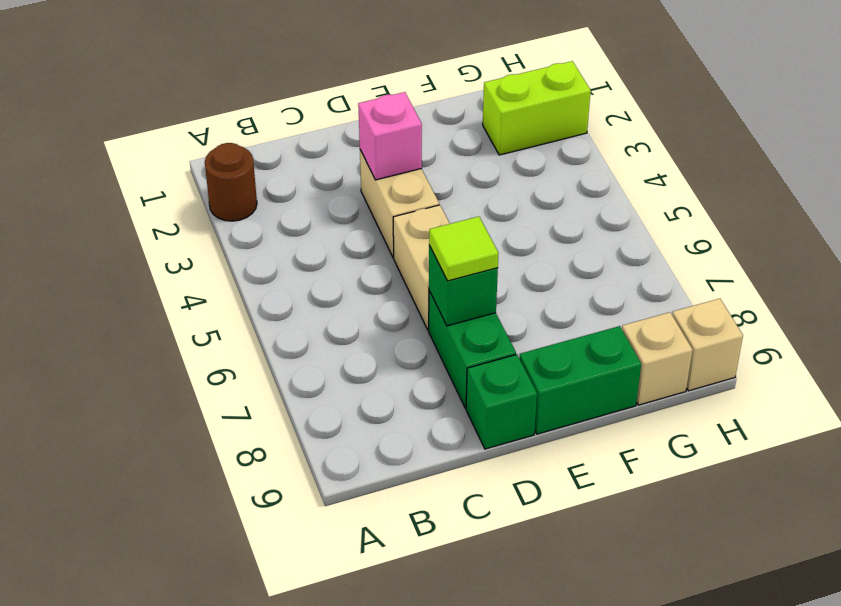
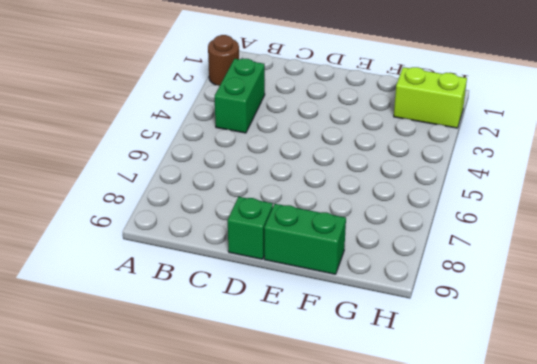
green 1x2 brick [215,59,265,133] -> green 1x2 brick moved to [429,291,516,408]
none -> tan 1x2 brick [360,150,439,258]
none -> tan 1x2 brick [393,205,450,330]
none -> tan 1x1 brick [622,312,692,405]

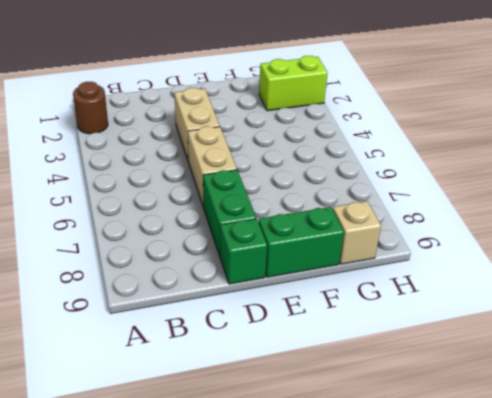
none -> tan 1x1 brick [672,299,743,391]
none -> pink 1x1 brick [358,92,422,180]
none -> green 1x1 brick [429,245,498,326]

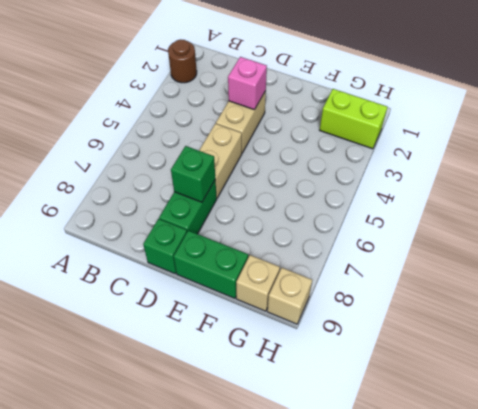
none -> lime 1x1 tile [429,217,498,281]

